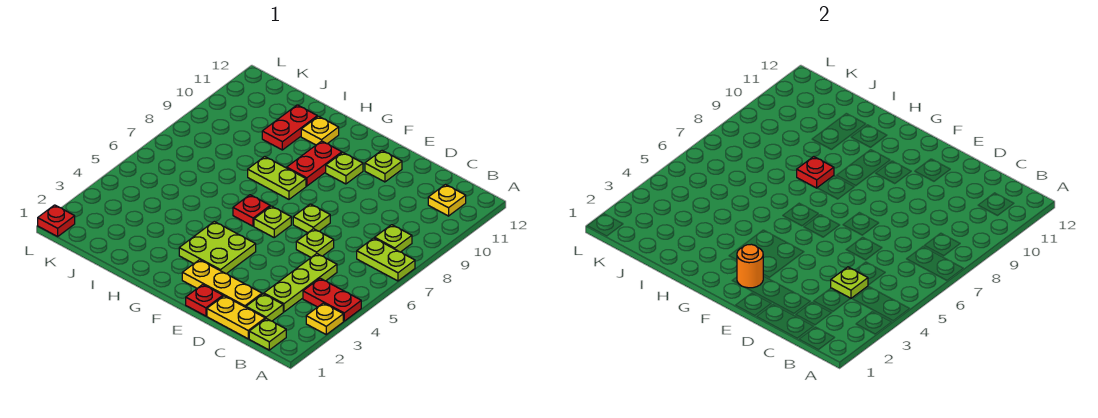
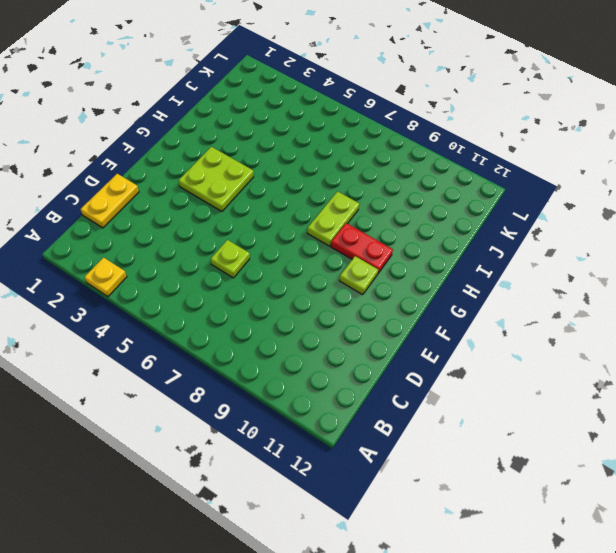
none -> red 1x2 plate [303,278,361,321]
none -> lime 1x2 plate [357,238,415,281]
none -> lime 1x1 plate [249,319,286,350]

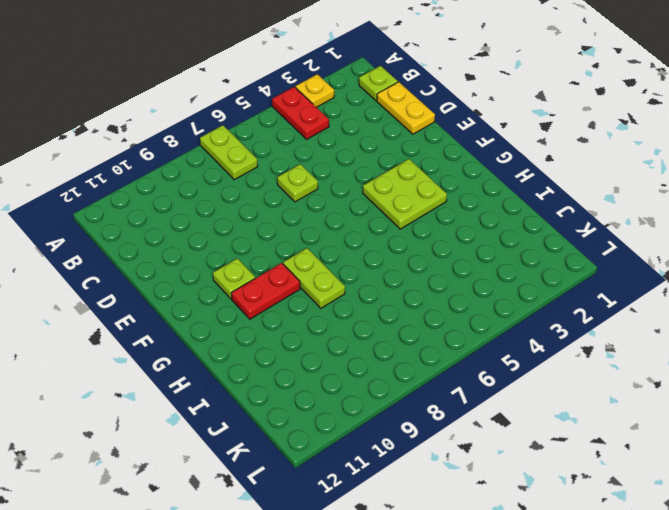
none -> lime 1x1 plate [375,225,412,252]
none -> yellow 1x1 plate [428,185,466,216]
none -> lime 1x1 plate [246,294,283,321]

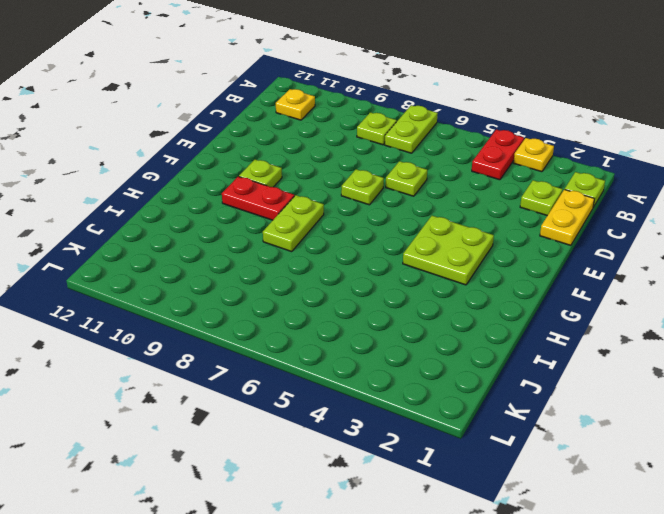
none -> lime 1x3 plate [264,254,337,312]
none -> yellow 1x3 plate [182,260,262,307]
none -> red 1x1 plate [186,285,223,316]

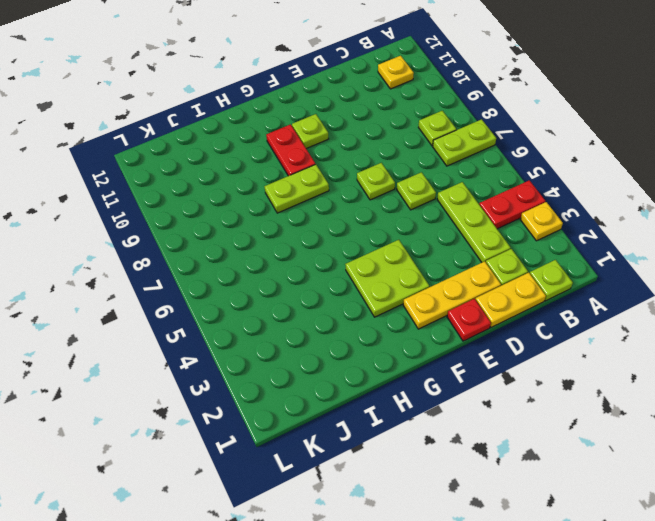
none -> lime 1x1 plate [365,151,402,182]
none -> lime 1x1 plate [254,206,291,237]
none -> red 1x1 plate [233,195,270,226]

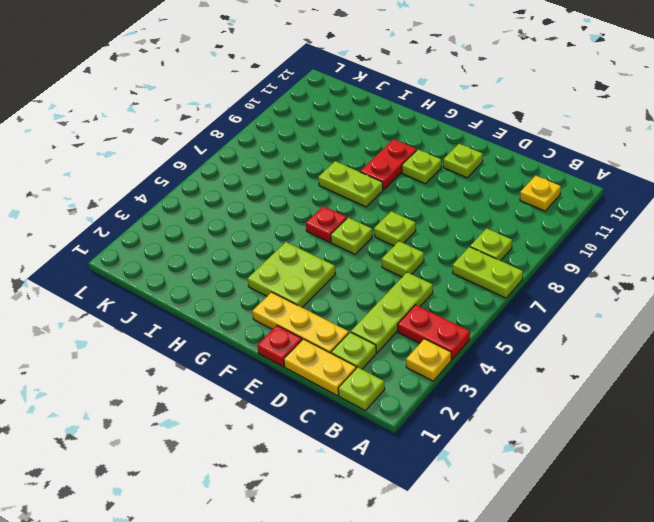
none -> yellow 1x1 plate [301,116,339,145]
none -> red 1x2 plate [262,105,317,150]
none -> red 1x1 plate [38,205,75,236]

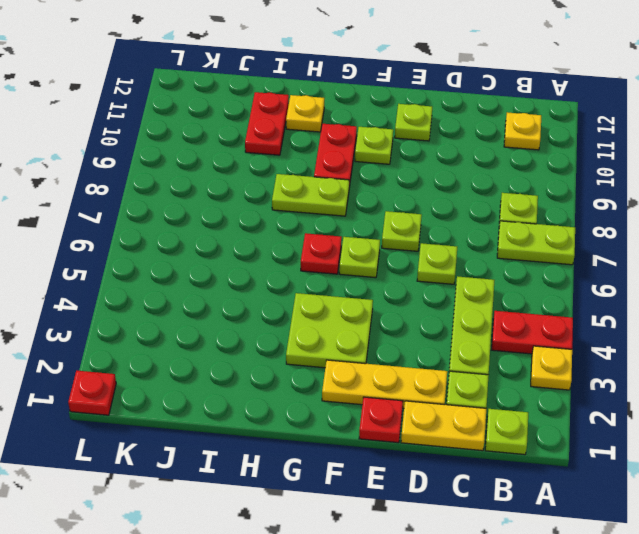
none -> lime 1x1 plate [831,267,868,299]
none -> orange 1x1 round brick [737,244,763,288]
none -> red 1x1 plate [797,157,834,188]

